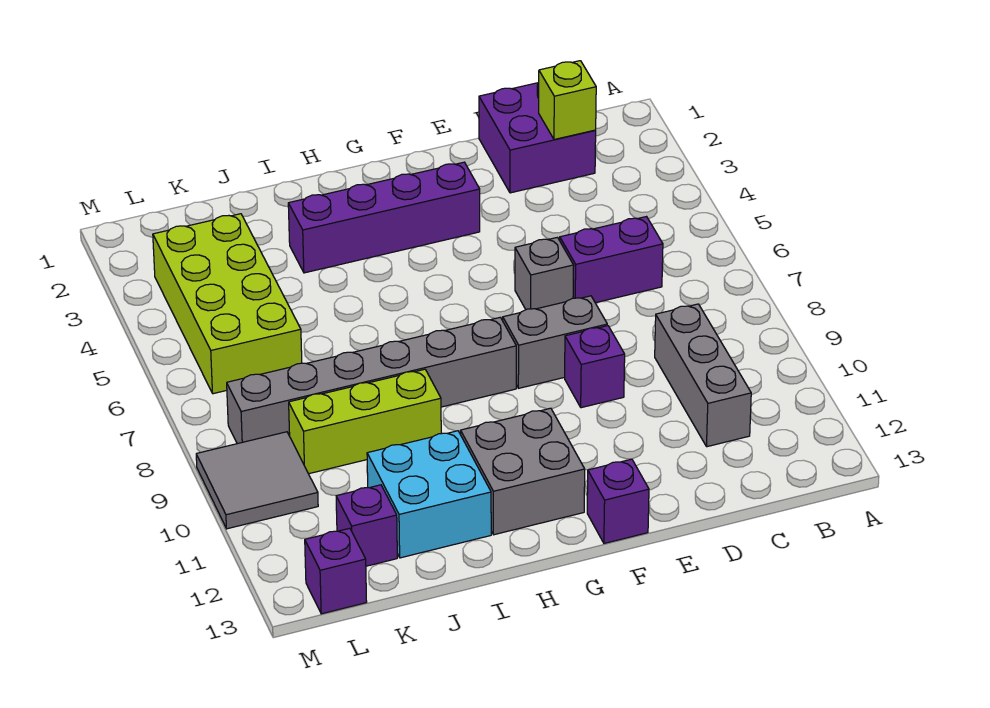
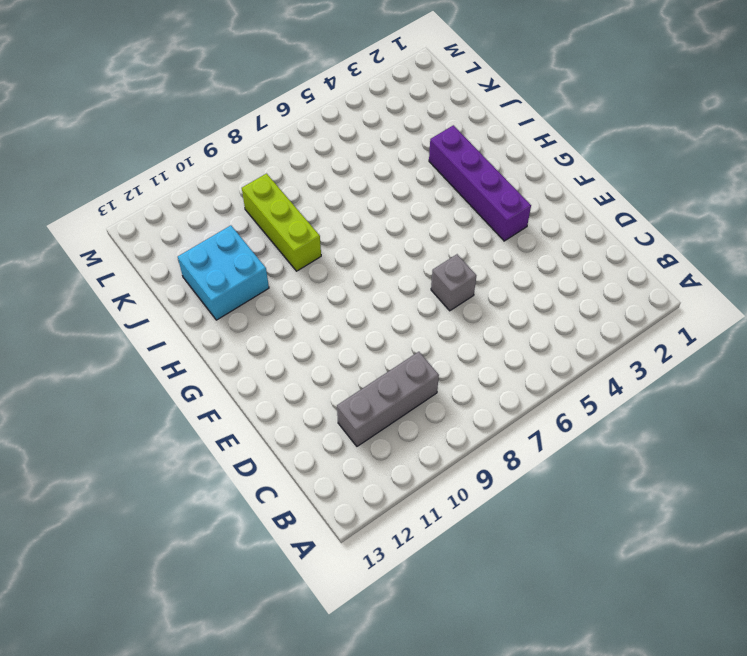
none -> purple 2x2 brick [479,83,596,193]
none -> purple 1x2 brick [560,217,663,303]
none -> grey 1x2 brick [503,296,607,388]

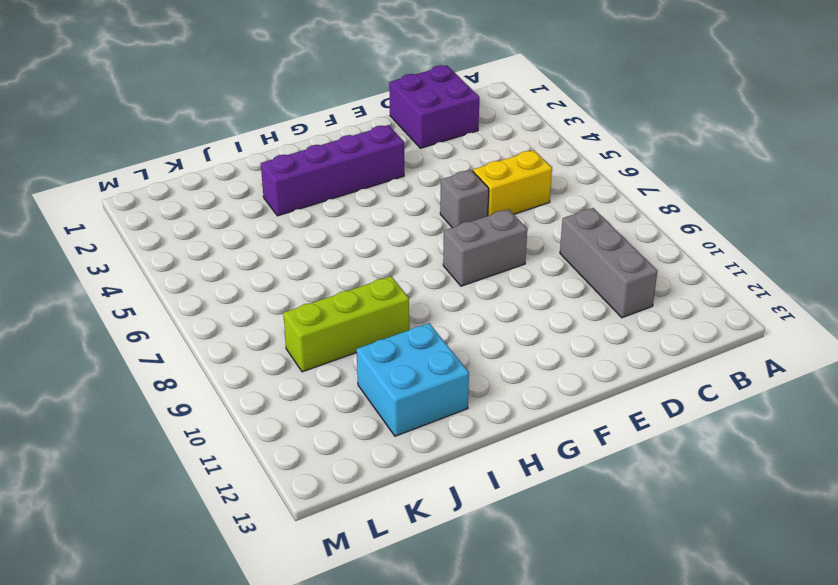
yellow 1x2 brick [473,150,552,216] -> purple 1x2 brick [560,217,663,303]
none -> purple 1x1 brick [565,326,625,408]
none -> purple 1x1 brick [587,459,649,543]
none -> grey 1x6 brick [227,317,516,444]

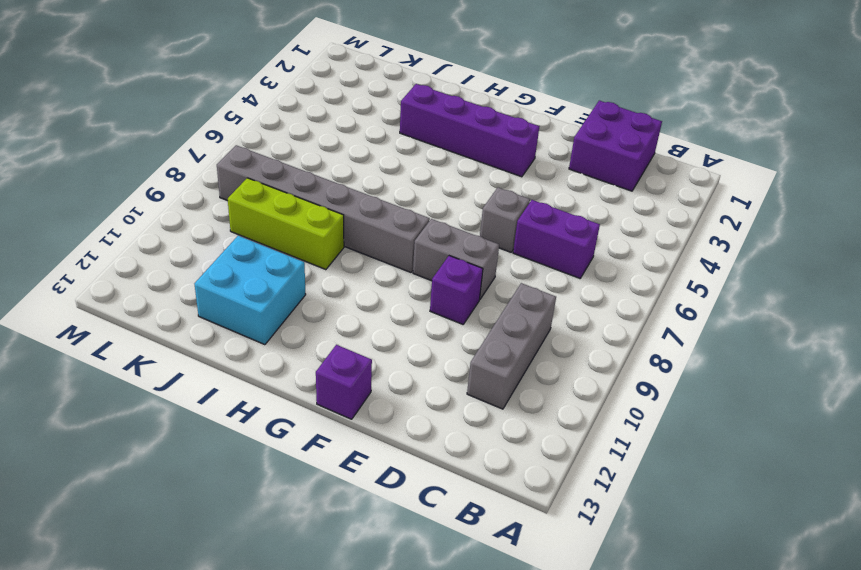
none -> grey 2x2 brick [461,408,585,535]
none -> lime 2x4 brick [153,214,302,394]
none -> purple 1x1 brick [336,485,397,566]

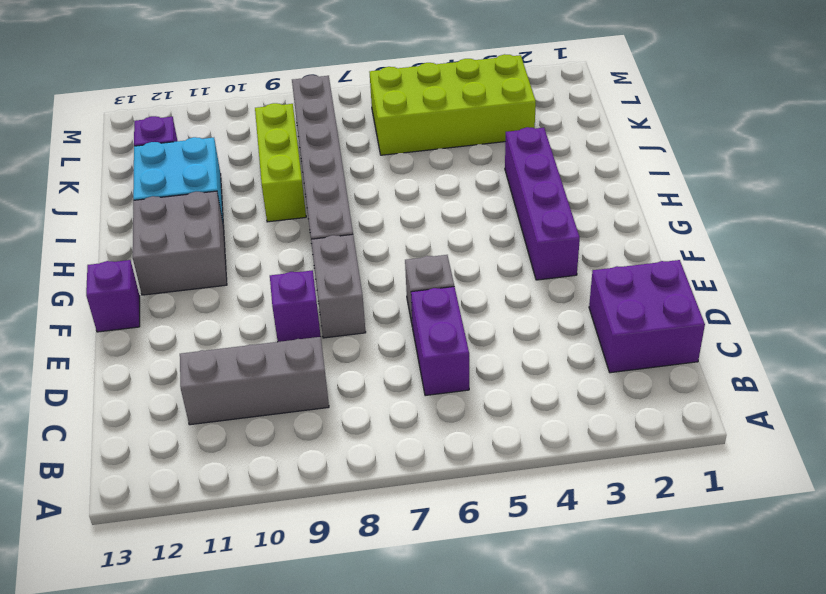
none -> grey 2x2 tile [196,432,318,529]
none -> purple 1x1 brick [305,528,367,614]
none -> lime 1x1 brick [539,61,596,139]

